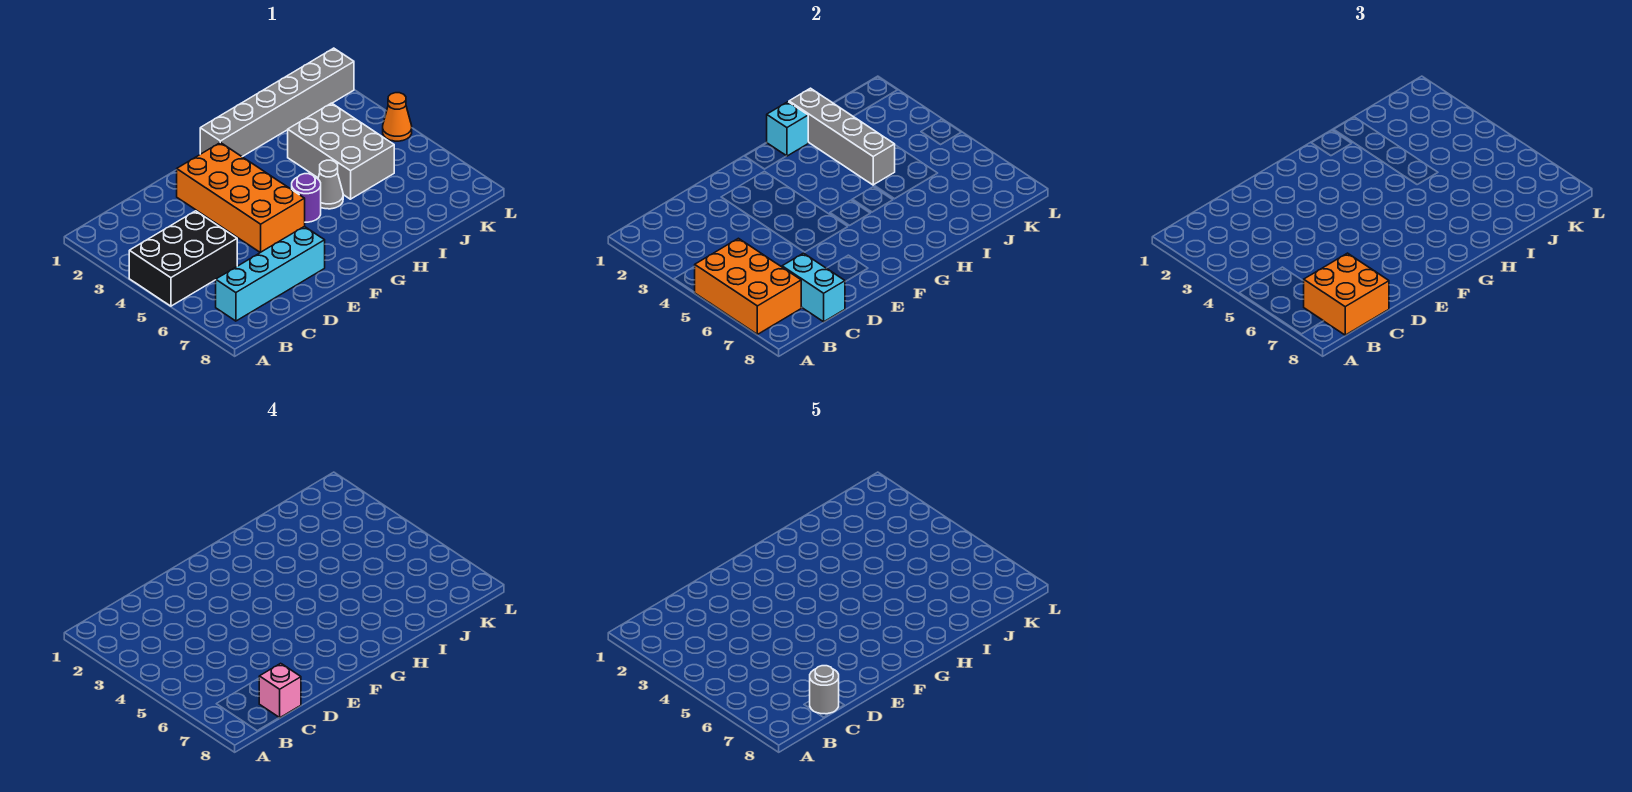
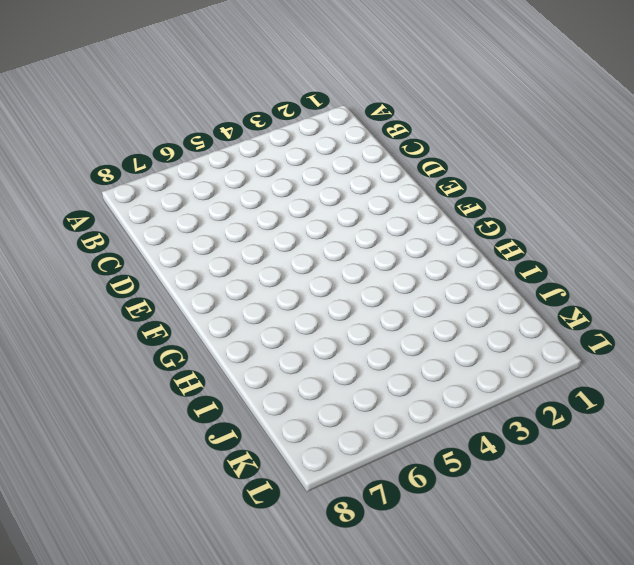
none -> black 2x3 brick [129,211,237,306]
none -> cyan 1x4 brick [216,226,325,321]
none -> orange 2x4 brick [177,143,305,253]

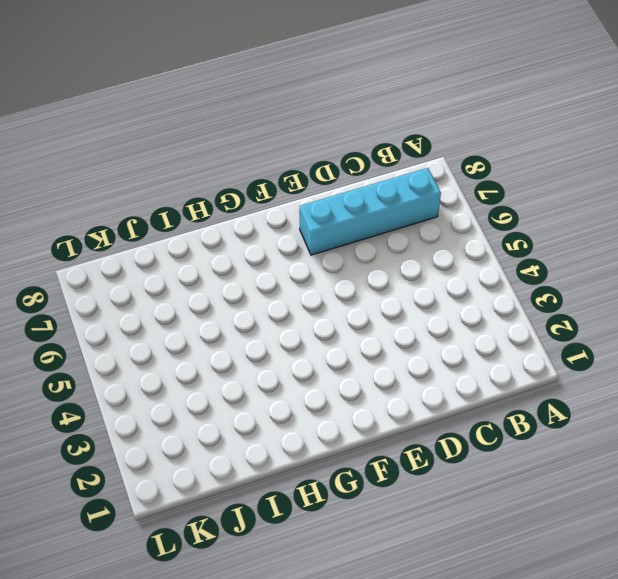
none -> black 2x3 brick [129,211,237,306]
none -> orange 2x4 brick [177,143,305,253]
none -> grey 1x6 brick [200,48,354,157]

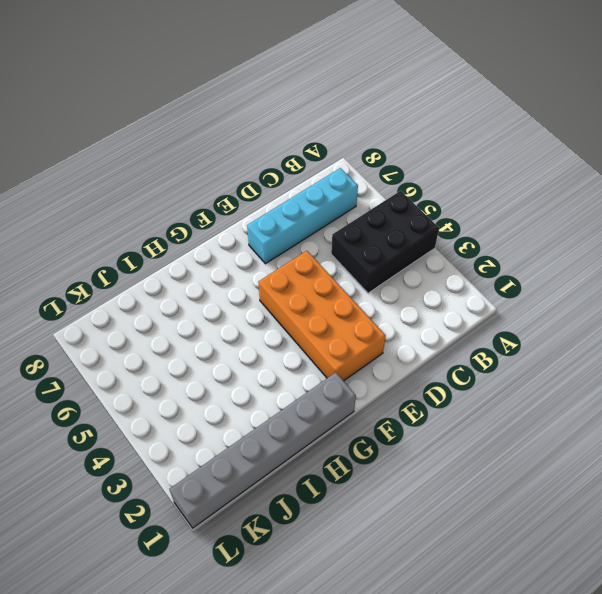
none -> purple 1x1 round brick [292,174,321,222]
none -> grey 1x1 cone [318,160,343,209]
none -> grey 2x3 brick [288,103,394,199]

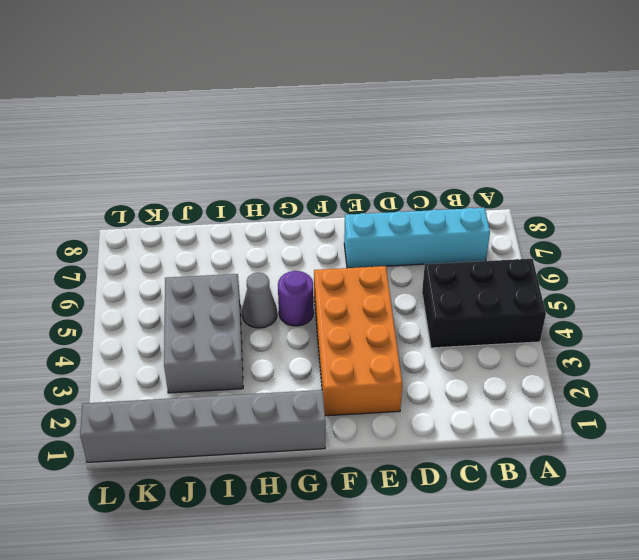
none -> orange 1x1 cone [383,93,412,141]
none -> orange 2x3 brick [695,238,801,334]
none -> cyan 1x2 brick [782,253,845,322]

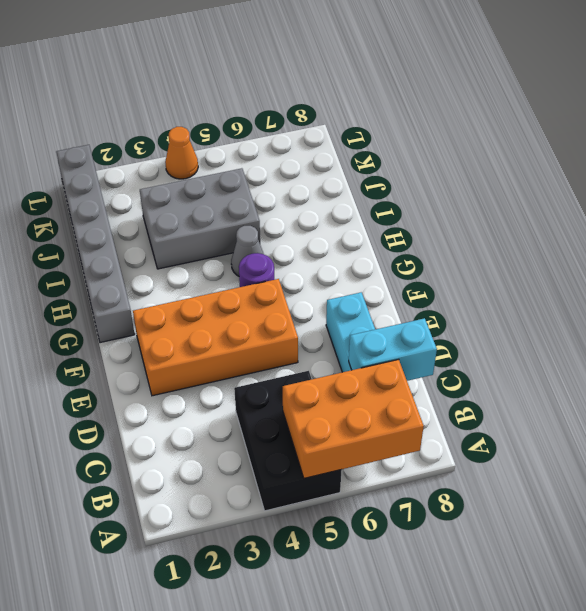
none -> cyan 1x1 brick [767,102,808,156]
none -> grey 1x4 brick [789,88,895,185]
none -> orange 2x2 brick [1304,253,1389,335]

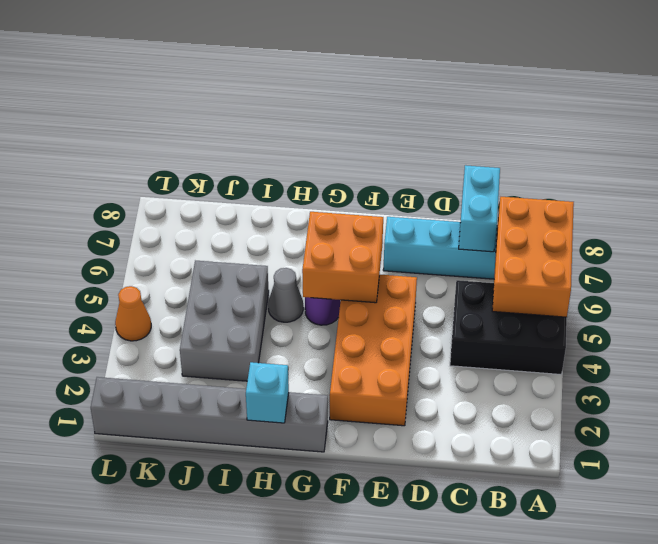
orange 2x2 brick [302,212,383,303] -> orange 2x2 brick moved to [1304,253,1389,335]
none -> grey 1x4 brick [789,88,895,185]
none -> pink 1x1 brick [259,663,301,718]
none -> grey 1x1 round brick [810,666,839,714]

